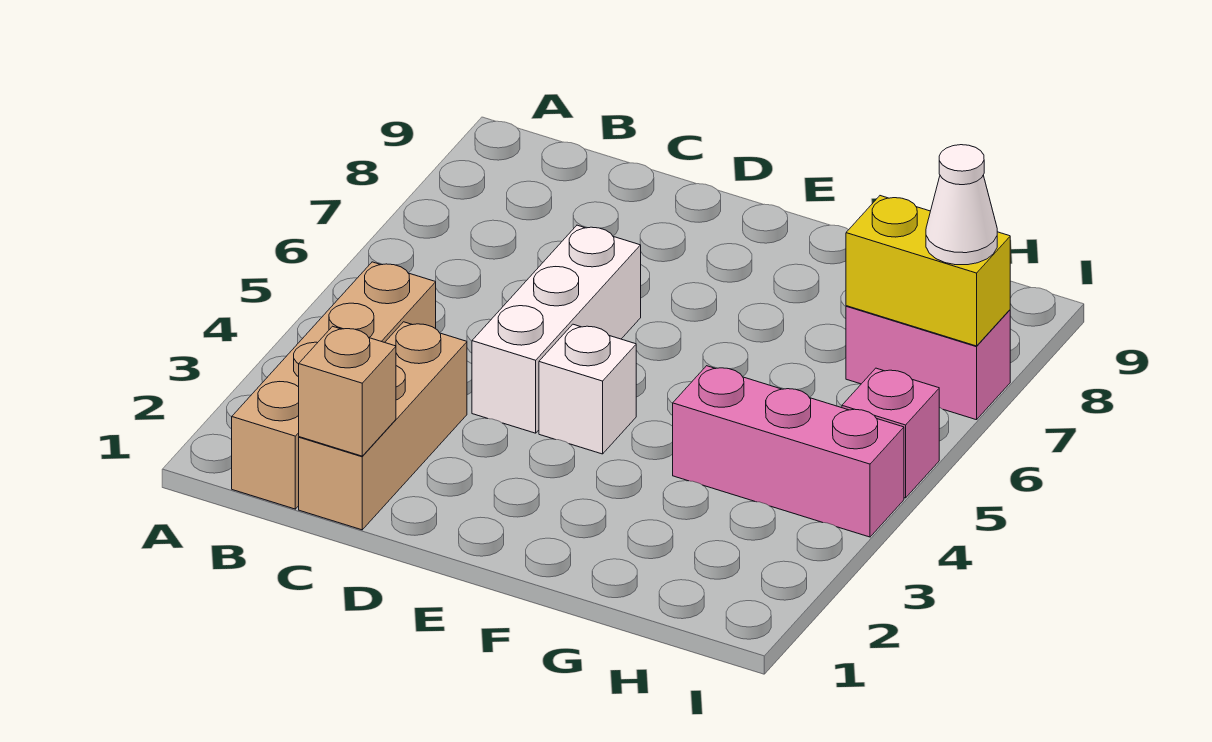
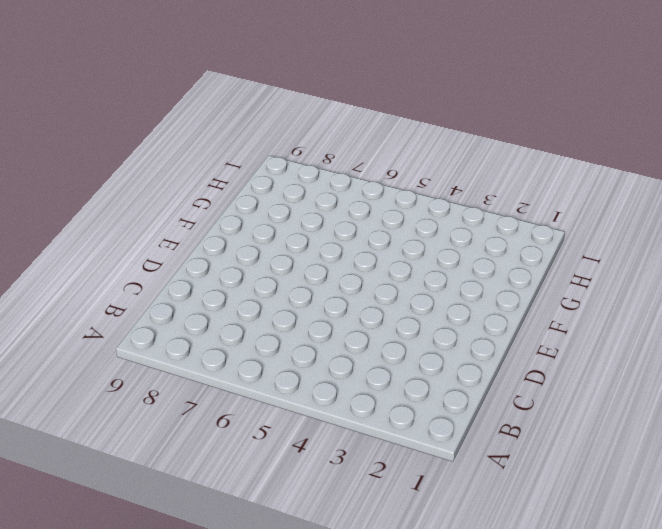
none -> tan 1x4 brick [232,262,436,509]
none -> tan 1x3 brick [299,322,467,530]

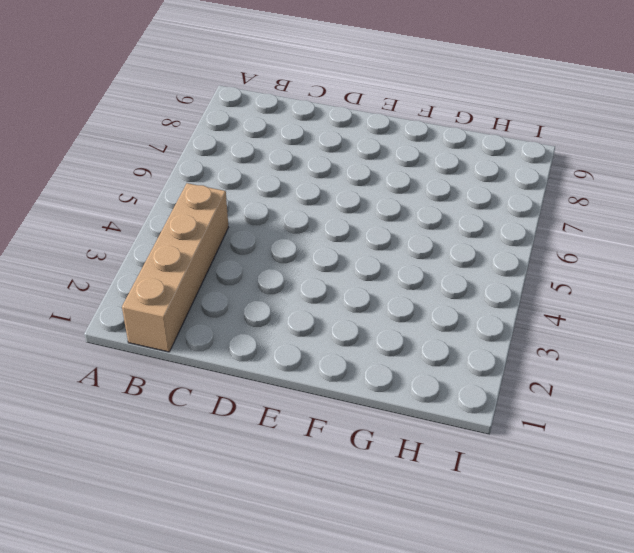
none -> tan 1x3 brick [299,322,467,530]
none -> white 1x3 brick [472,225,641,433]

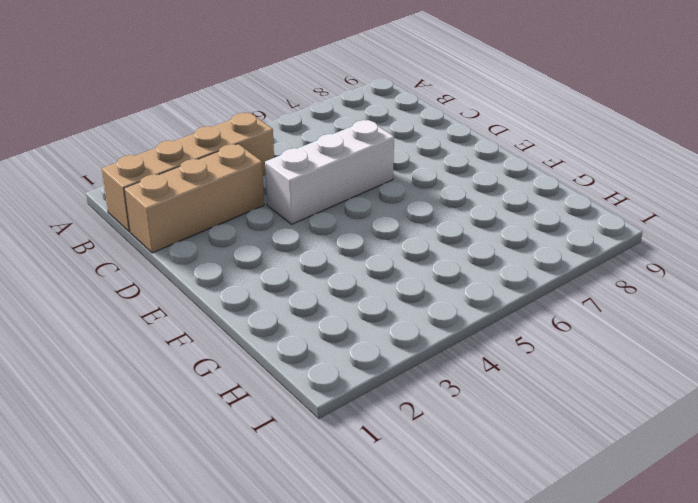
none -> white 1x1 brick [539,324,636,454]
none -> pink 1x3 brick [673,366,904,537]

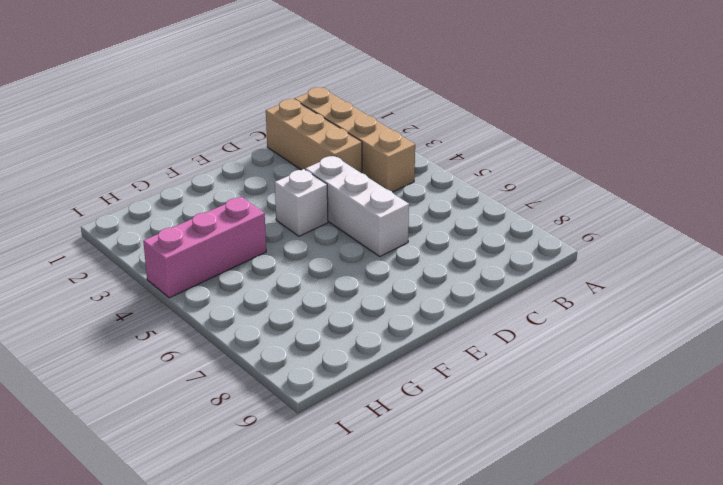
none -> pink 1x2 brick [846,306,1010,420]
none -> pink 1x1 brick [842,368,939,498]

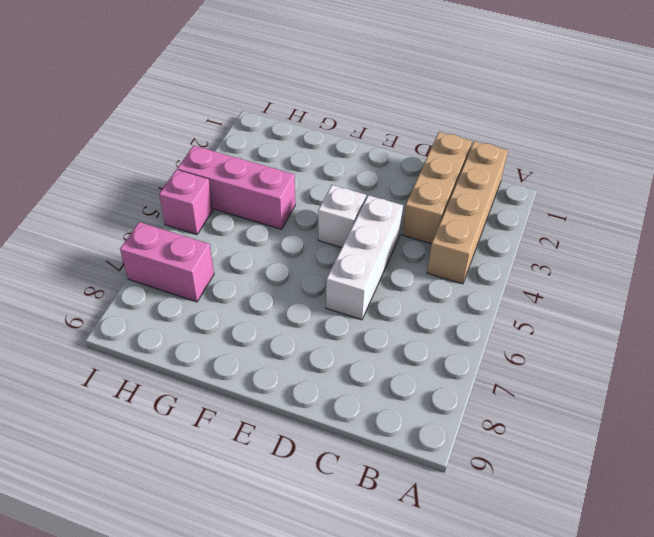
none -> tan 1x1 brick [299,326,396,456]
none -> yellow 1x2 brick [846,196,1010,346]

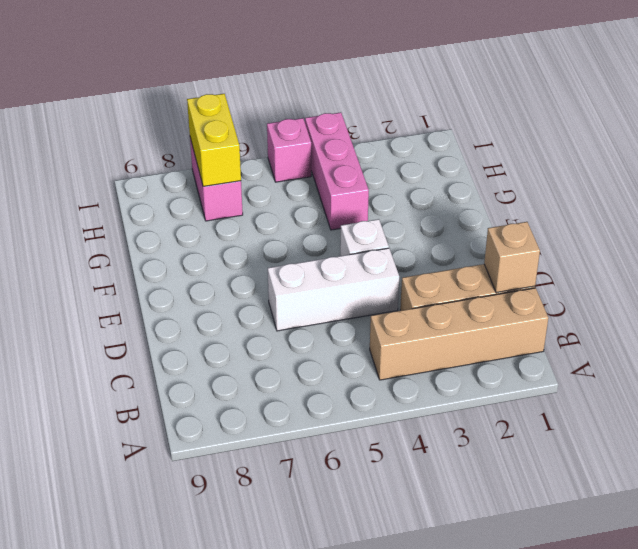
none -> white 1x1 cone [926,145,997,265]

